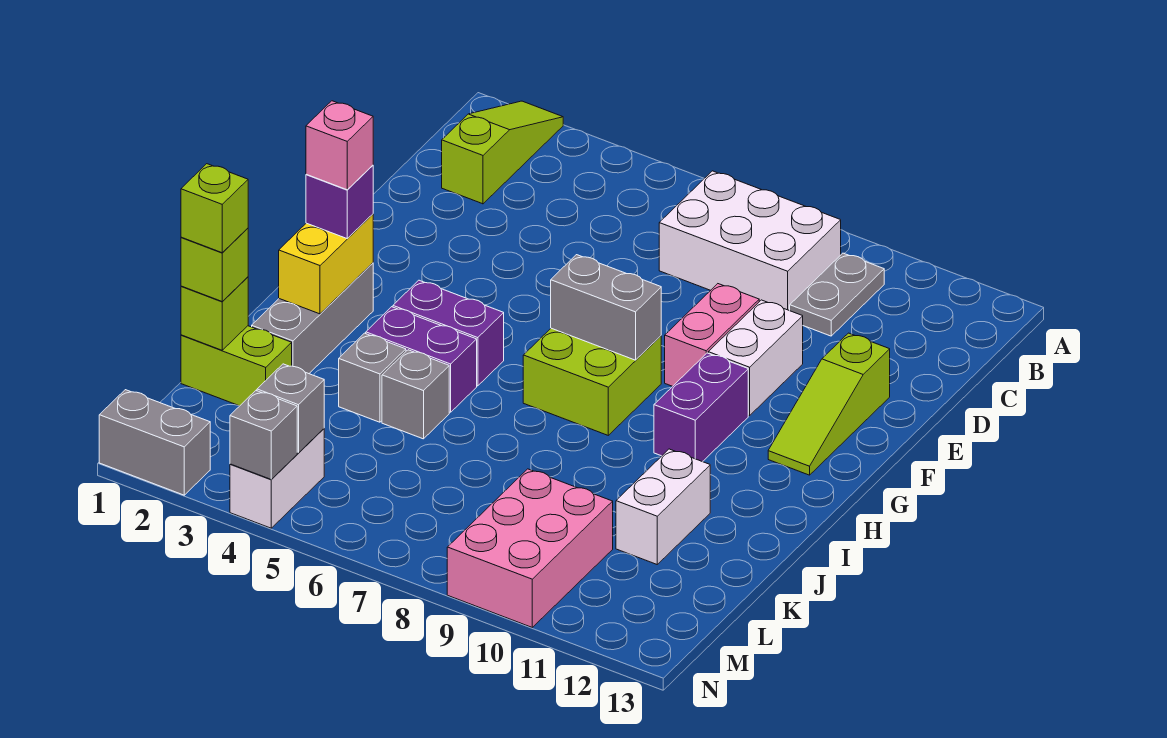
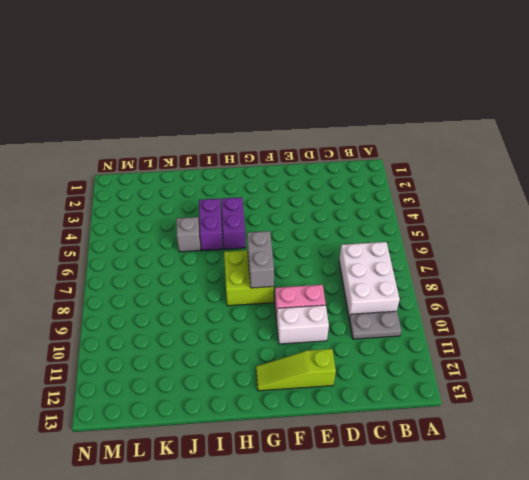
none -> lime 1x3 slope [442,101,563,204]
none -> purple 1x2 brick [654,353,748,462]
none -> grey 1x3 brick [252,263,373,374]

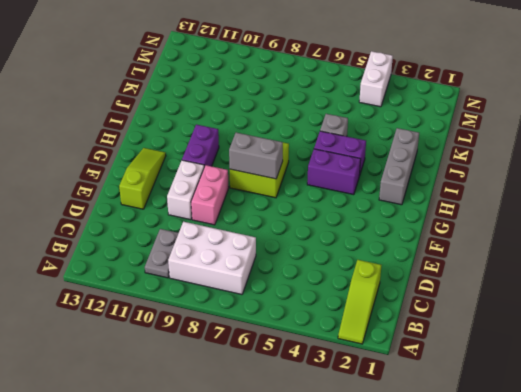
none -> grey 1x1 brick [339,333,406,422]
none -> white 1x2 brick [616,449,710,564]
none -> lime 1x2 brick [181,326,292,406]

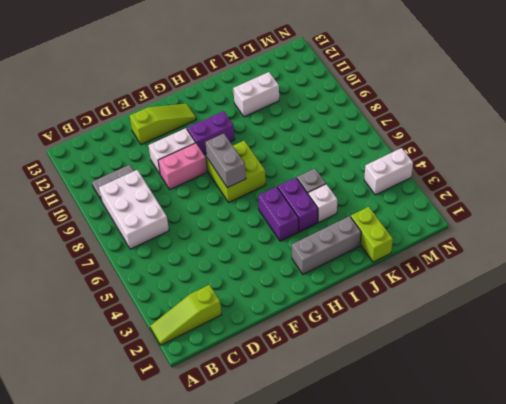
white 1x1 brick [308,184,337,222] -> grey 1x1 brick [339,333,406,422]
none -> pink 2x3 brick [447,469,613,627]
none -> grey 1x2 brick [99,390,210,495]
none -> yellow 1x2 brick [279,214,373,314]

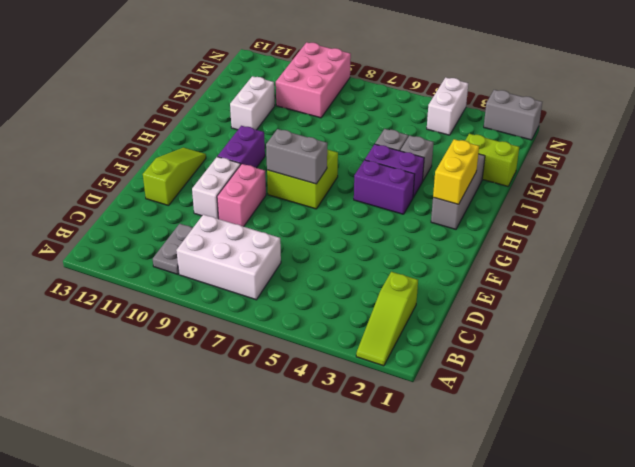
none -> lime 1x1 brick [181,277,248,350]
none -> grey 1x1 brick [257,364,324,453]
none -> grey 1x1 brick [230,391,297,479]

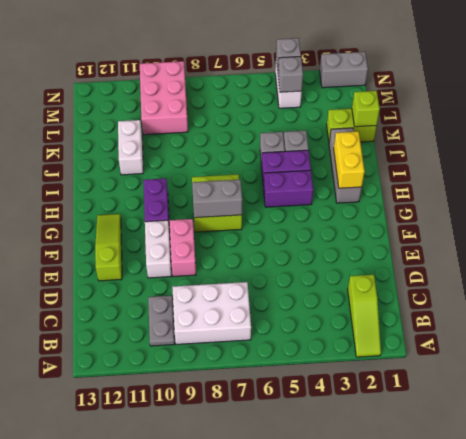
none -> purple 1x1 brick [306,165,373,239]
none -> lime 1x1 brick [181,228,248,302]
none -> pink 1x1 brick [306,101,373,190]

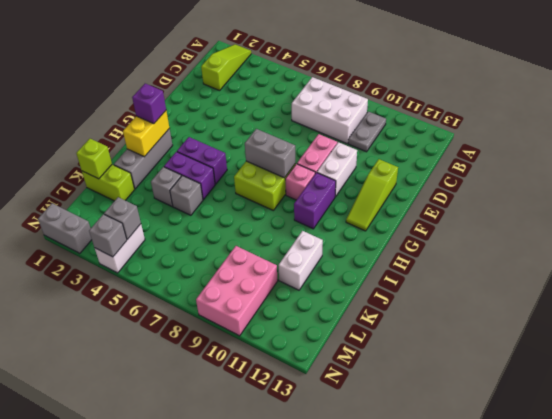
pink 1x1 brick [285,164,315,200] -> pink 1x1 brick moved to [306,101,373,190]
none -> lime 1x1 brick [181,228,248,302]
none -> lime 1x1 brick [181,164,248,253]

